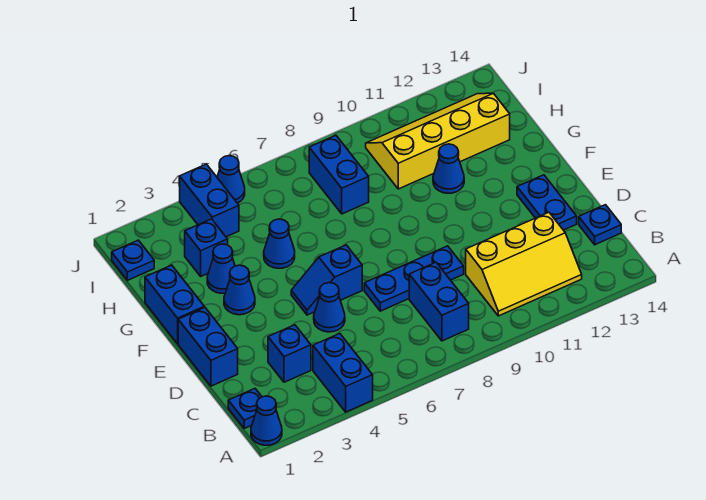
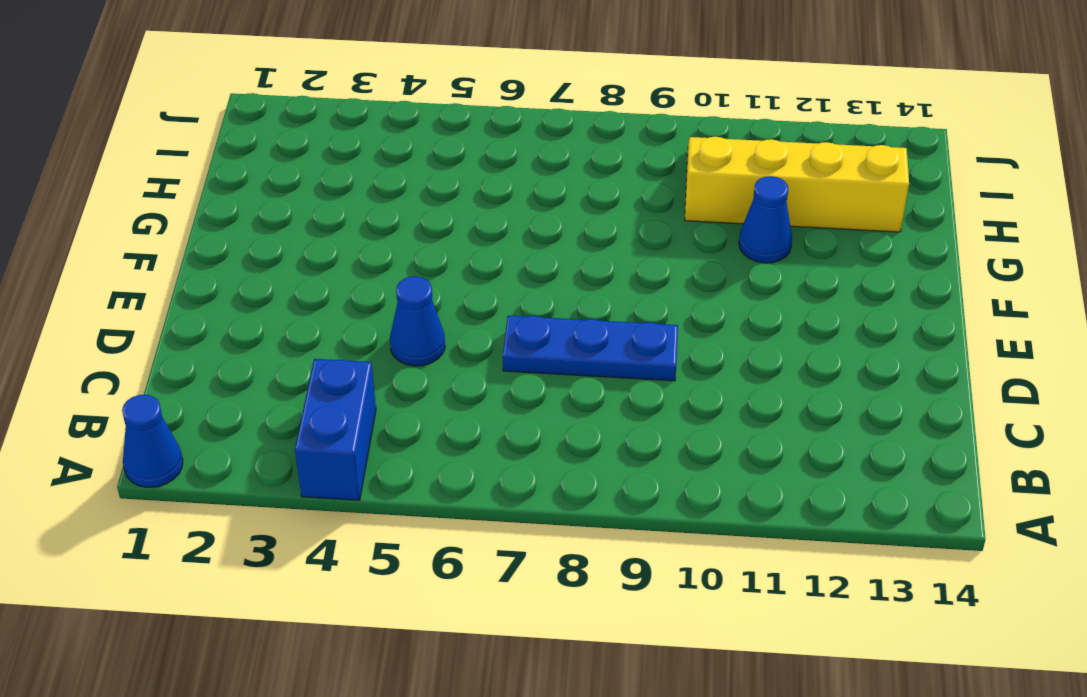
none -> blue 1x1 plate [228,389,262,428]
none -> blue 1x2 brick [409,262,469,341]
none -> yellow 2x3 slope [466,212,582,316]

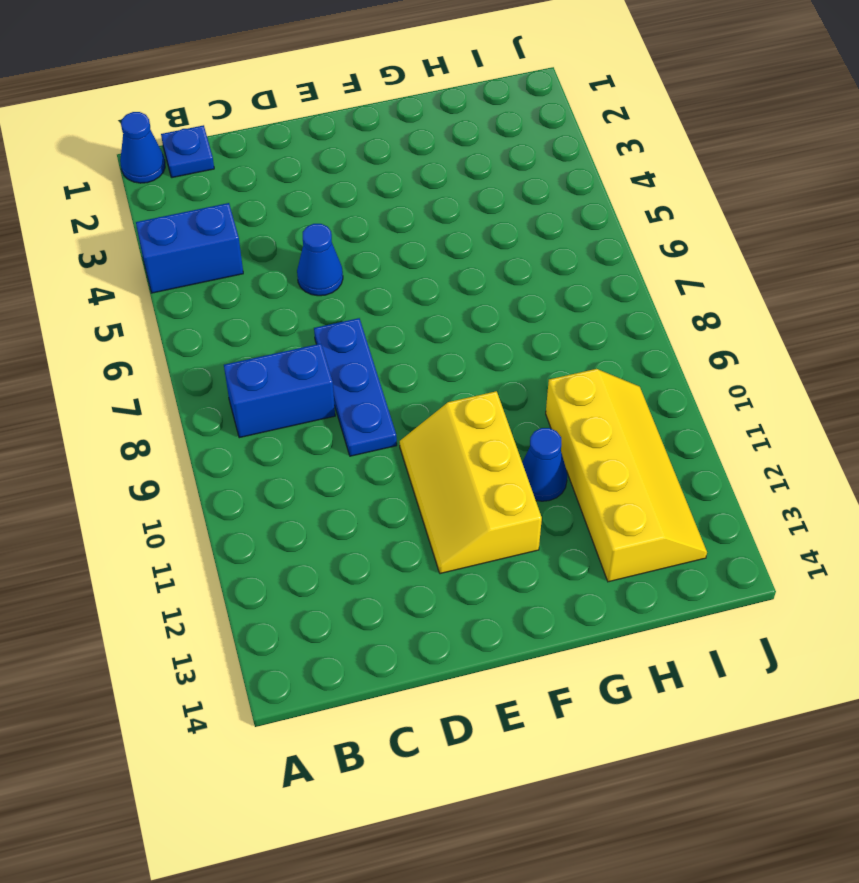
yellow 2x3 slope [400,391,542,574] -> yellow 2x3 slope moved to [466,212,582,316]
none -> blue 1x1 brick [268,325,311,382]
none -> blue 1x1 plate [579,205,621,245]
none -> blue 1x2 brick [178,308,238,386]

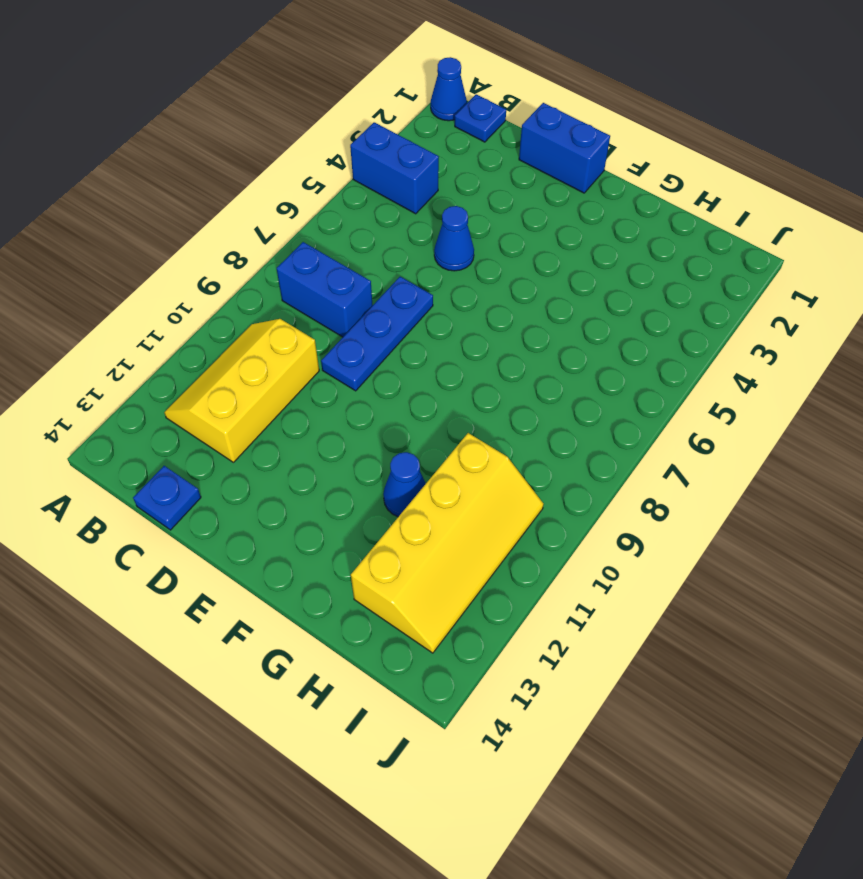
none -> blue 1x1 brick [268,325,311,382]
none -> blue 1x2 plate [517,175,577,230]
none -> blue 1x2 slope [291,245,362,315]

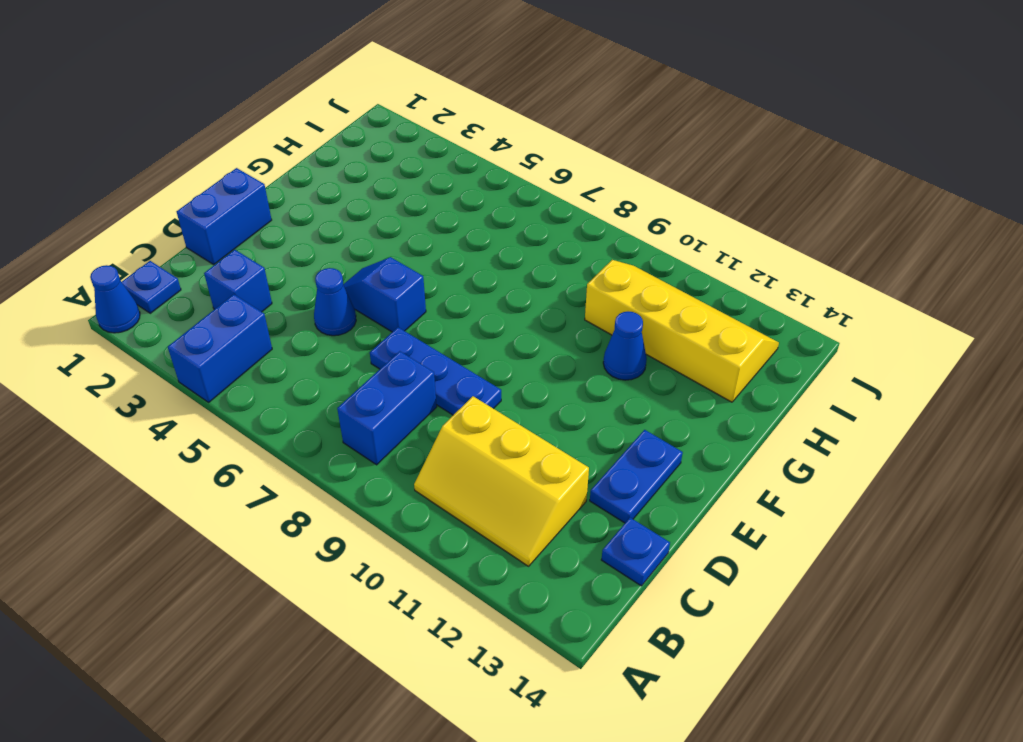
none -> blue 1x2 brick [145,265,204,344]
none -> blue 1x1 cone [224,265,255,315]
none -> blue 1x1 cone [207,244,235,293]

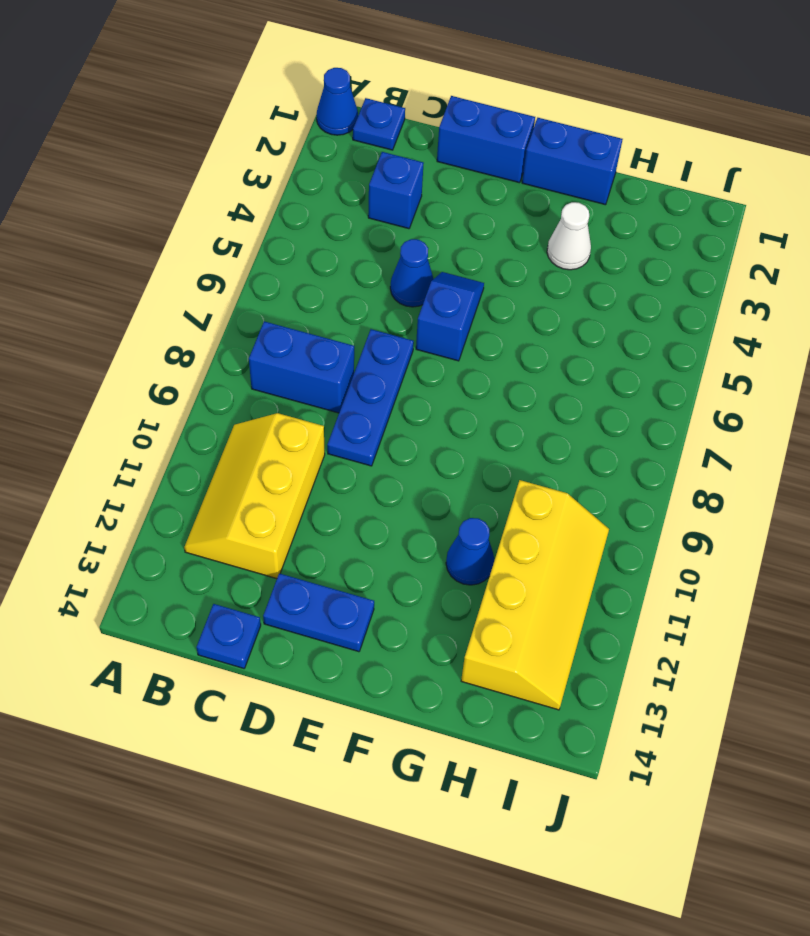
white 1x1 cone [547,202,591,270] -> blue 1x1 cone [207,244,235,293]
none -> blue 1x2 brick [313,334,373,412]
none -> blue 1x1 cone [224,265,255,315]
none -> blue 1x1 cone [264,219,295,268]

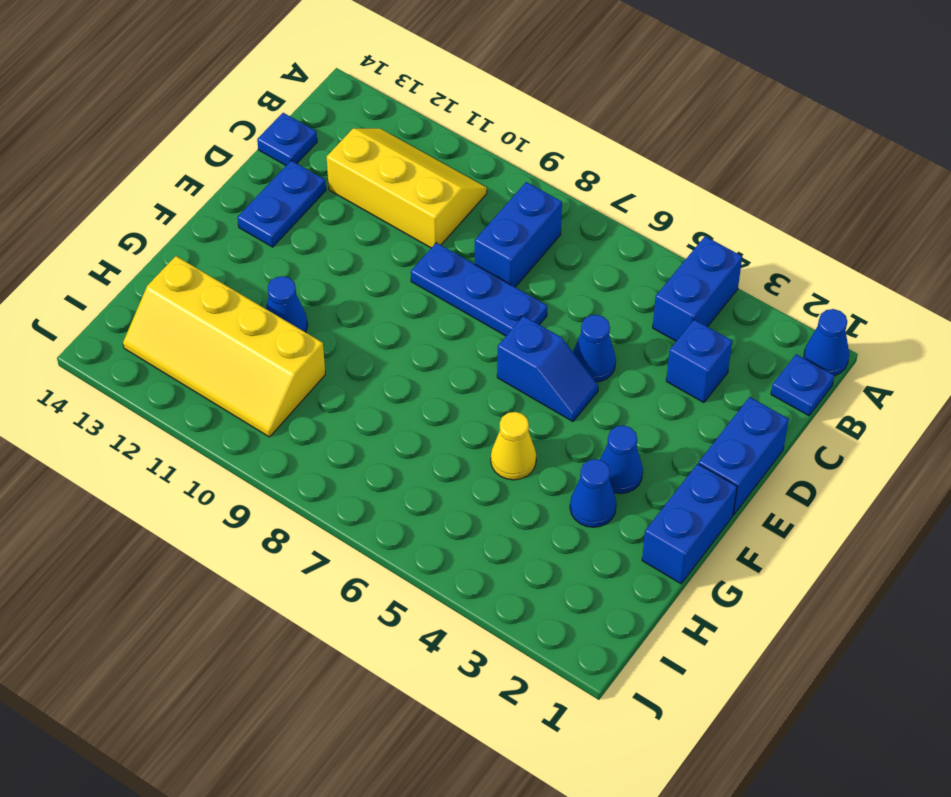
yellow 1x1 cone [491,412,536,480] -> blue 1x1 cone [264,219,295,268]
none -> blue 1x1 brick [185,219,228,276]
none -> blue 1x2 brick [309,135,369,214]
none -> blue 1x1 plate [112,240,154,280]

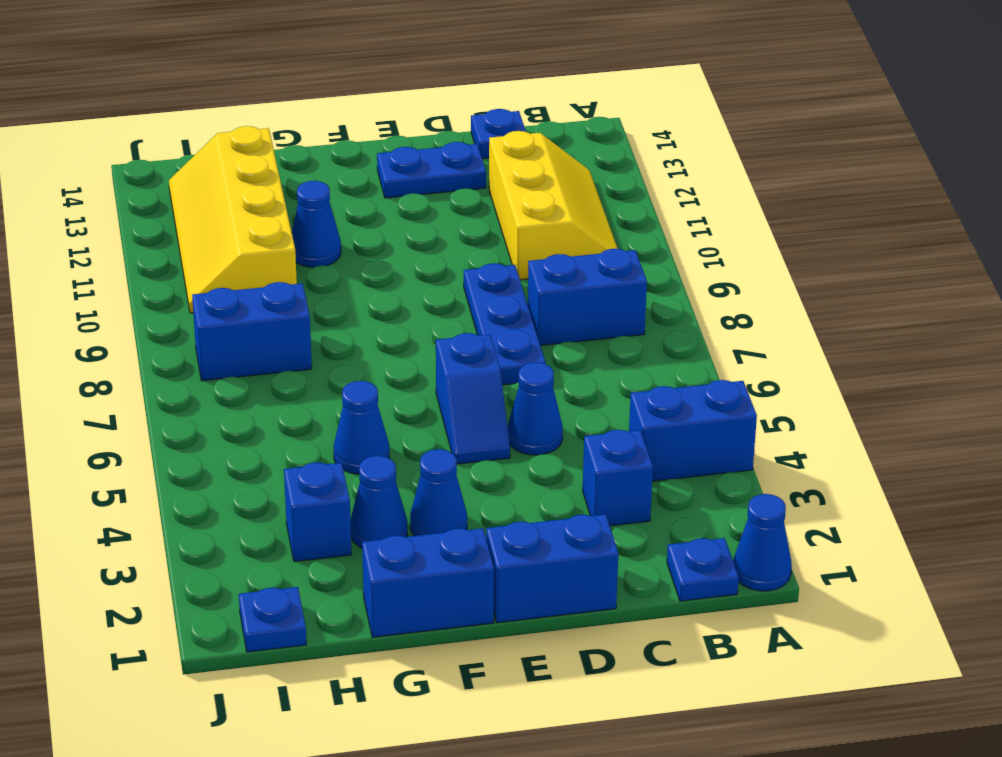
none -> blue 1x2 brick [180,164,239,237]
none -> blue 1x1 cone [217,156,245,203]

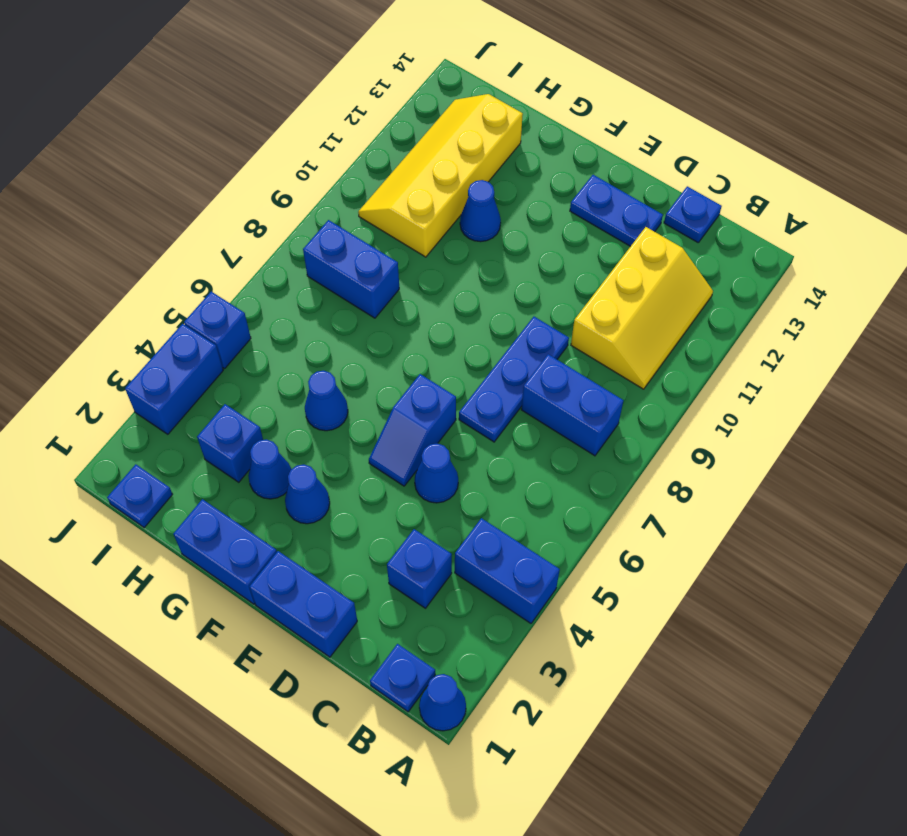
blue 1x2 brick [125,324,223,434] -> blue 1x2 brick turned to [180,164,239,237]
blue 1x1 brick [184,292,251,369] -> blue 1x1 cone [217,156,245,203]

